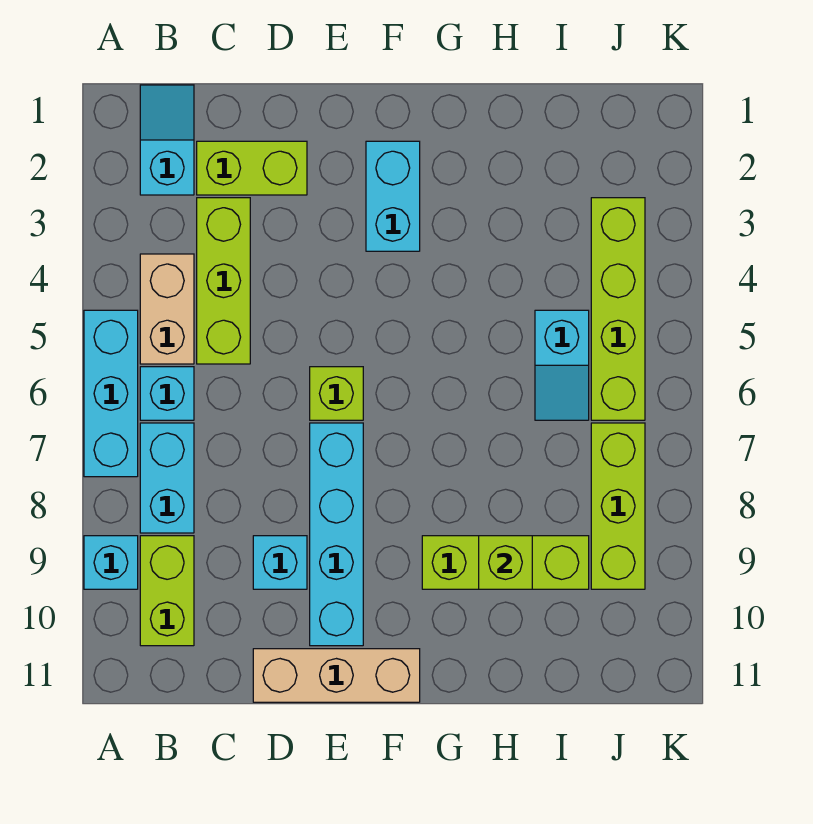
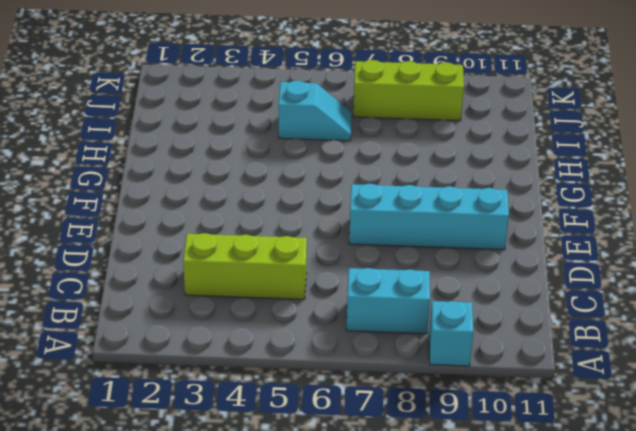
none -> cyan 1x3 brick [84,310,138,477]
none -> cyan 1x2 slope [140,85,194,195]
none -> tan 1x2 brick [140,254,194,364]

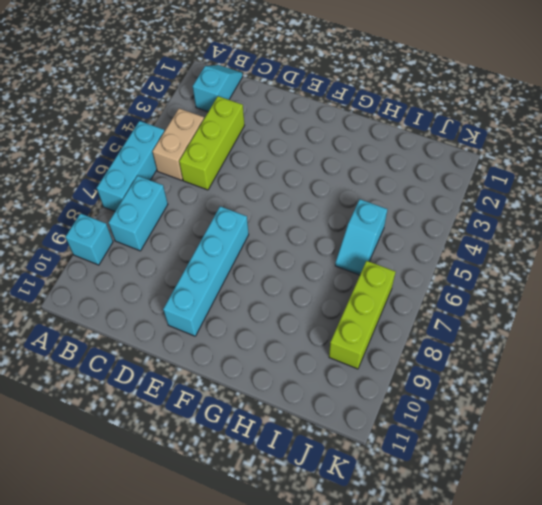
none -> cyan 1x1 brick [140,367,194,420]
none -> lime 1x2 brick [140,536,194,646]
none -> lime 1x2 brick [197,141,307,195]

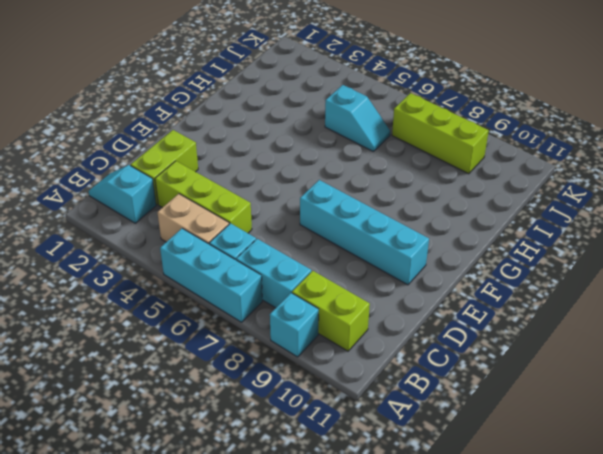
none -> cyan 1x1 brick [253,536,307,589]
none -> tan 1x3 brick [253,649,420,702]
none -> lime 1x1 brick [310,367,363,420]

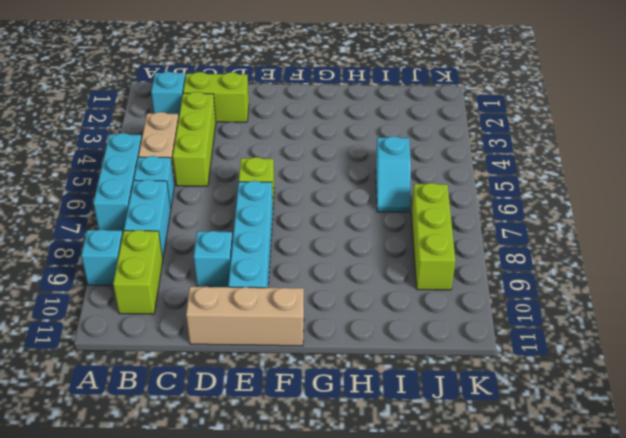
none -> cyan 1x2 brick [366,141,420,251]
none -> lime 1x3 brick [422,536,589,589]
none -> lime 1x4 brick [591,198,645,420]

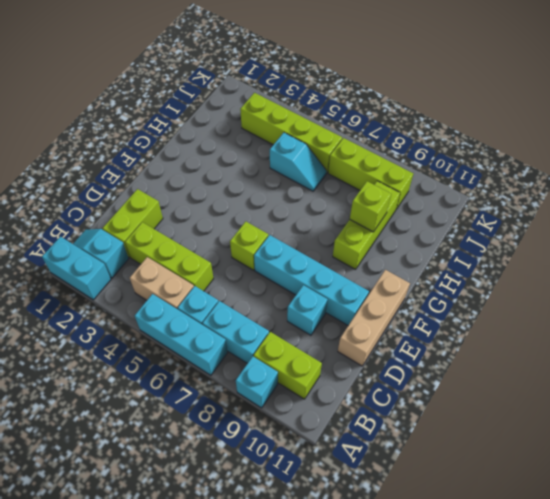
cyan 1x2 brick [42,237,111,300] -> cyan 1x2 brick moved to [366,141,420,251]

